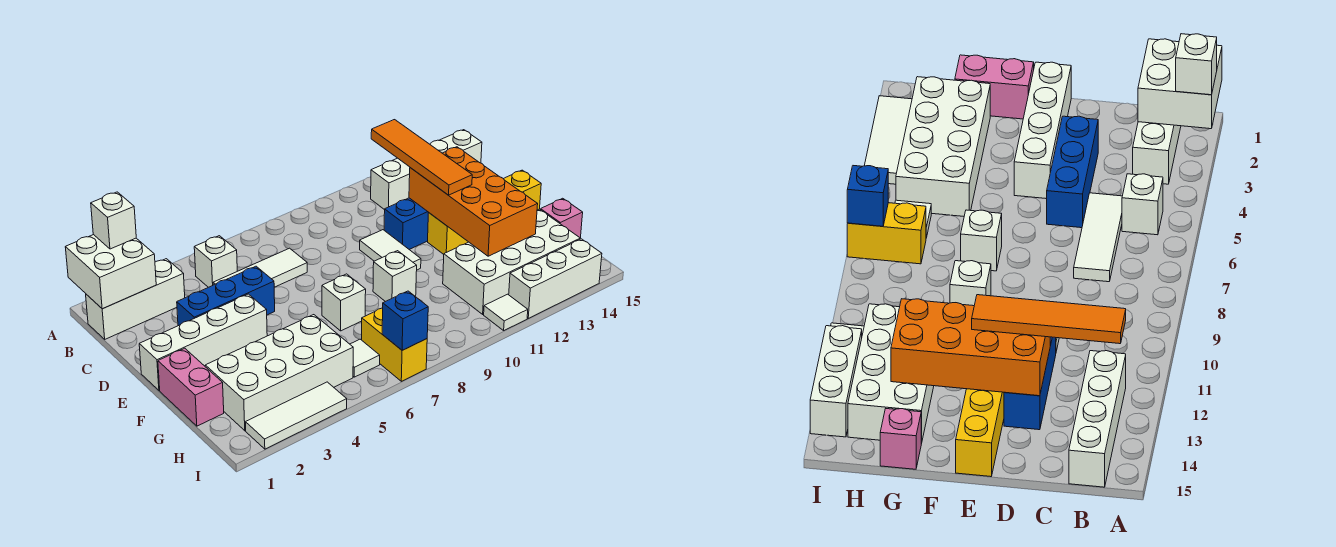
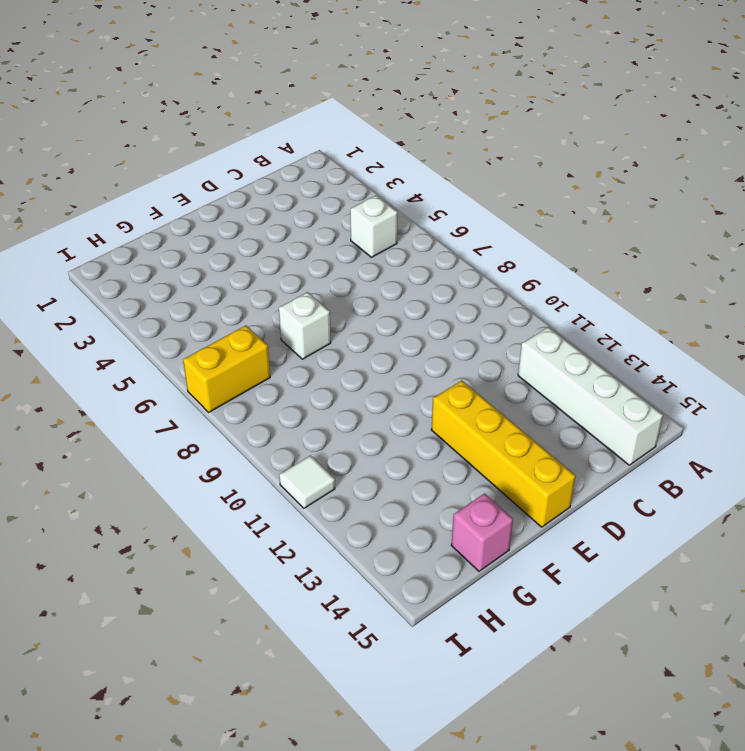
none -> white 1x3 brick [86,259,185,339]
none -> white 1x3 tile [213,248,307,287]
none -> blue 1x3 brick [177,266,275,326]

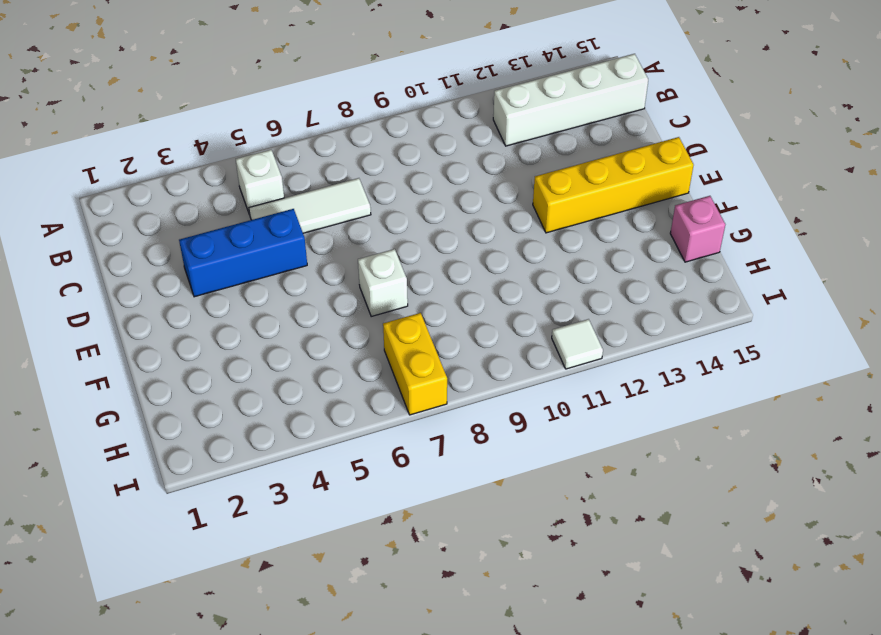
none -> white 1x3 brick [86,259,185,339]
none -> white 1x2 tile [360,230,421,270]
none -> blue 1x3 brick [384,198,429,250]

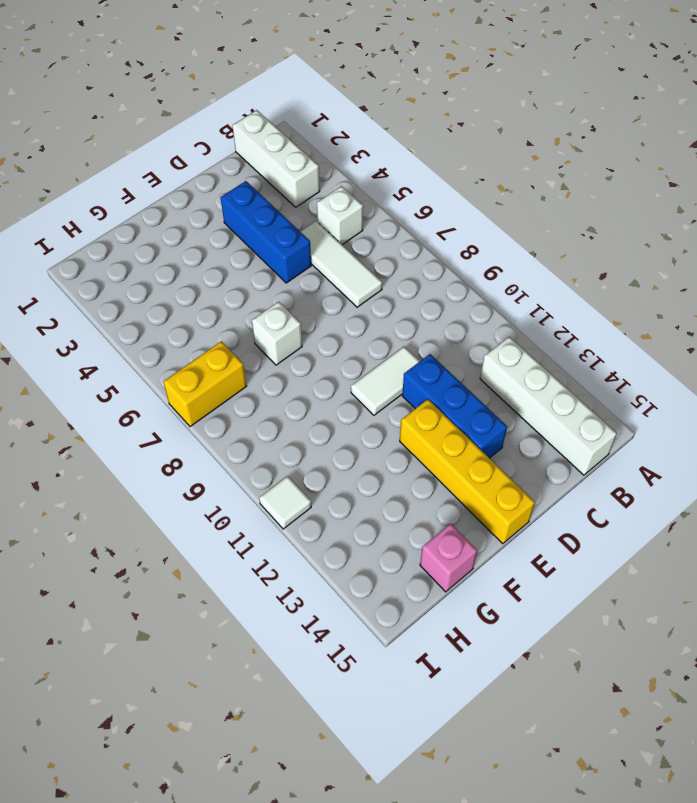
none -> white 1x4 brick [139,294,267,390]
none -> pink 1x2 brick [158,348,224,426]
none -> white 1x1 brick [373,251,417,302]

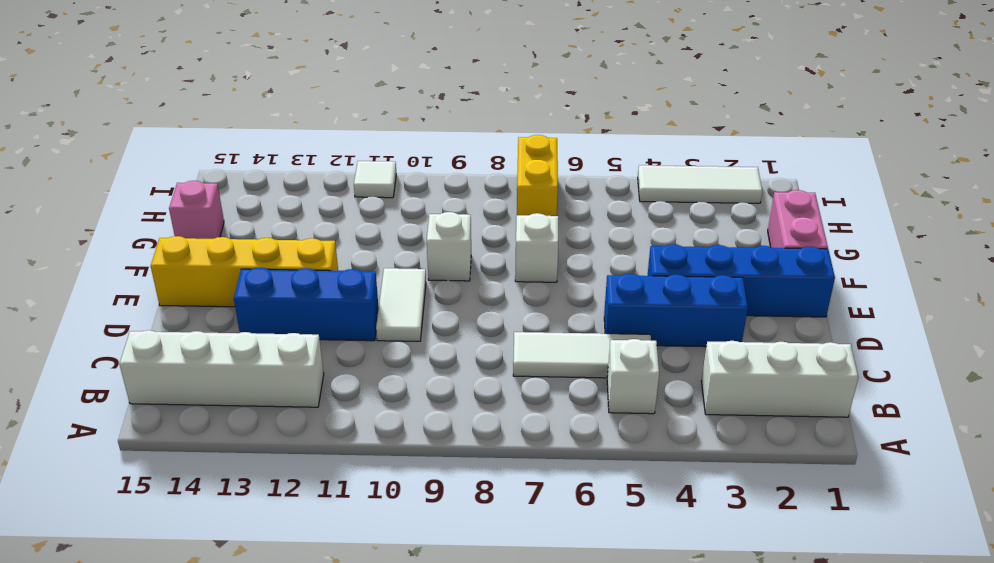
blue 1x4 brick [647,244,835,317] -> white 1x4 brick [139,294,267,390]
none -> white 2x4 brick [205,315,353,431]
none -> white 2x4 brick [443,209,580,314]
none -> white 1x1 tile [350,339,380,377]

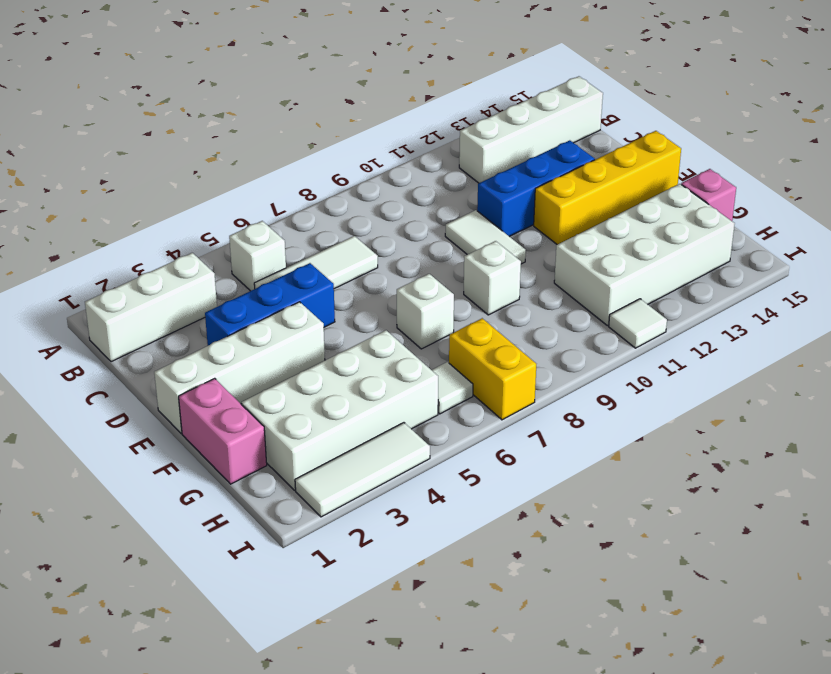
none -> white 1x3 brick [509,239,602,318]
none -> white 2x2 brick [65,235,156,309]
none -> orange 2x4 brick [409,147,538,256]

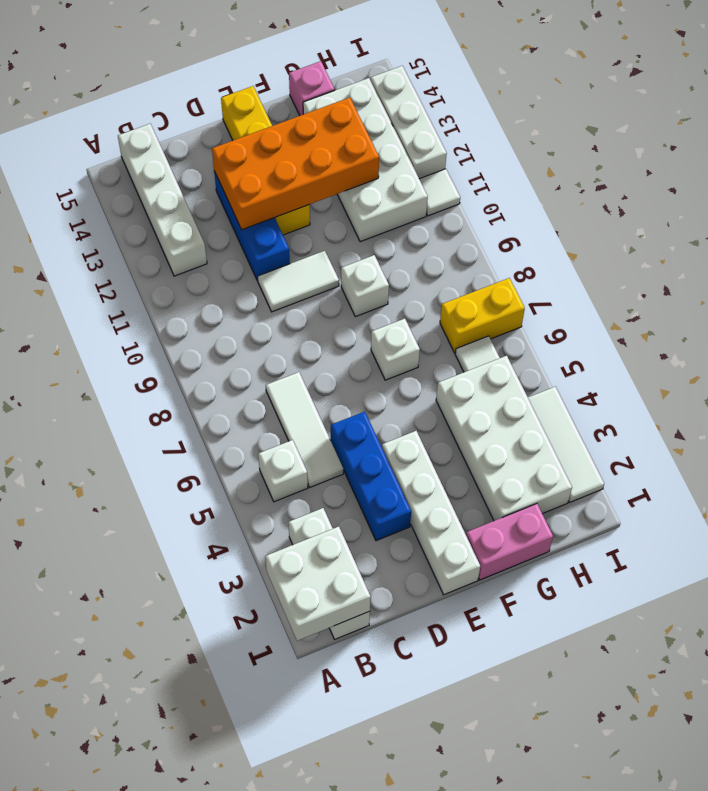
none -> blue 1x1 brick [382,291,428,350]
none -> white 1x1 brick [91,192,136,249]
none -> orange 1x4 tile [371,120,472,195]

